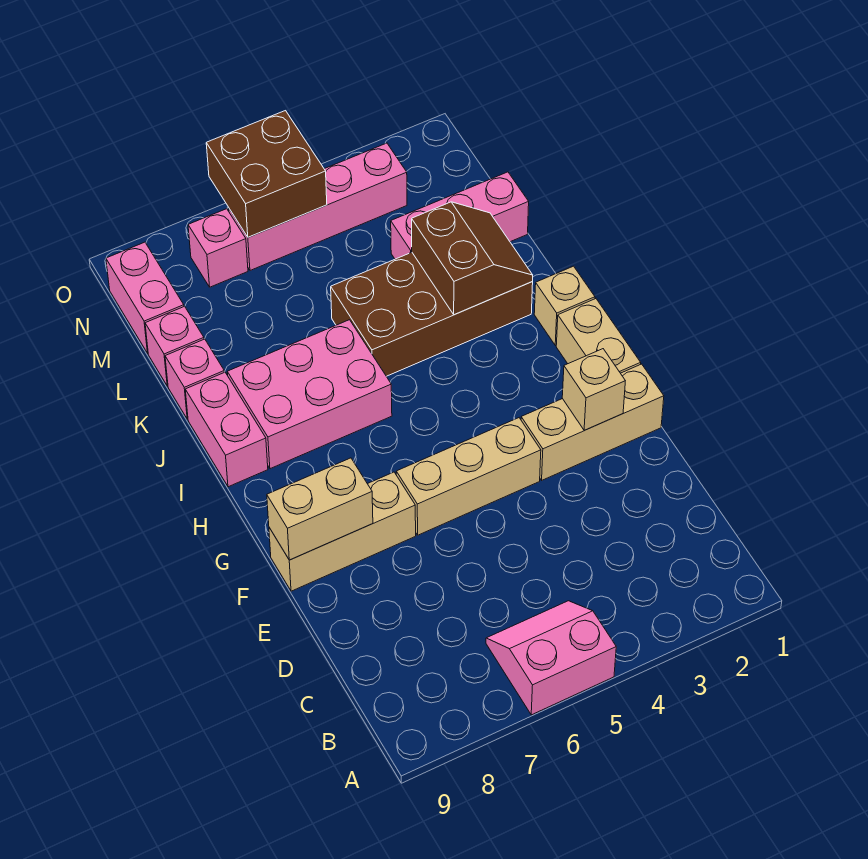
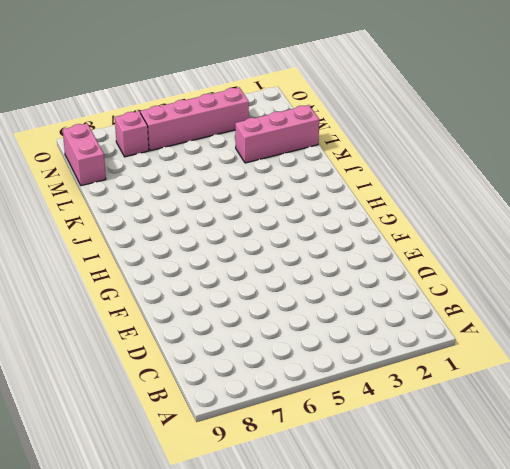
none -> pink 2x2 slope [486,601,616,715]
none -> tan 1x3 brick [521,364,664,480]
none -> tan 1x3 brick [396,418,541,535]

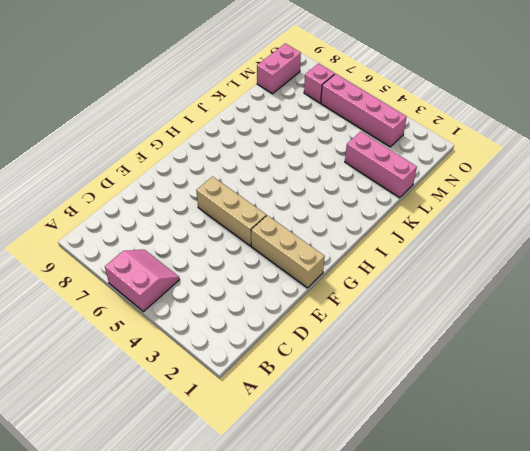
none -> tan 1x3 brick [269,472,416,591]
none -> tan 1x2 brick [556,299,641,373]
none -> tan 1x1 brick [534,266,595,345]

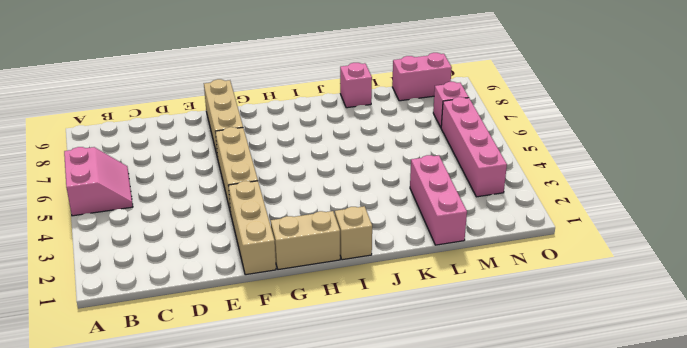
none -> pink 2x3 brick [227,320,392,469]
none -> pink 1x2 brick [185,372,268,487]
none -> brown 2x4 brick [331,252,533,376]

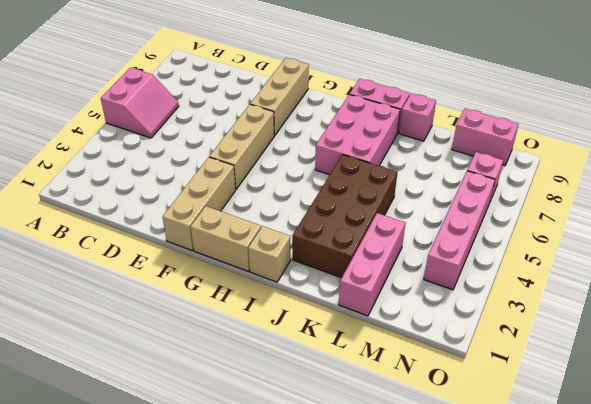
none -> pink 1x1 brick [145,306,204,386]
none -> tan 1x1 brick [562,349,625,430]
none -> tan 1x2 brick [267,458,373,560]

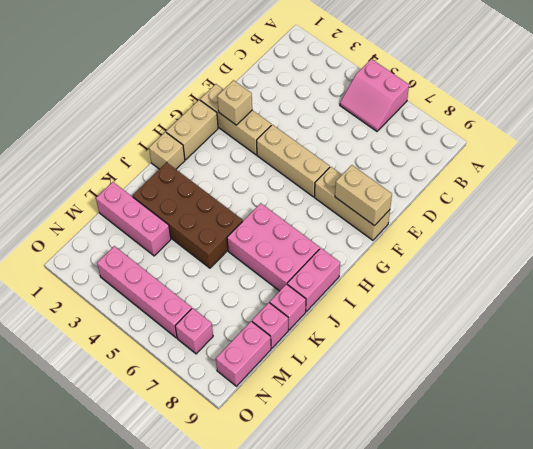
none -> brown 2x2 slope [412,202,533,315]
none -> brown 2x2 brick [206,111,327,237]

